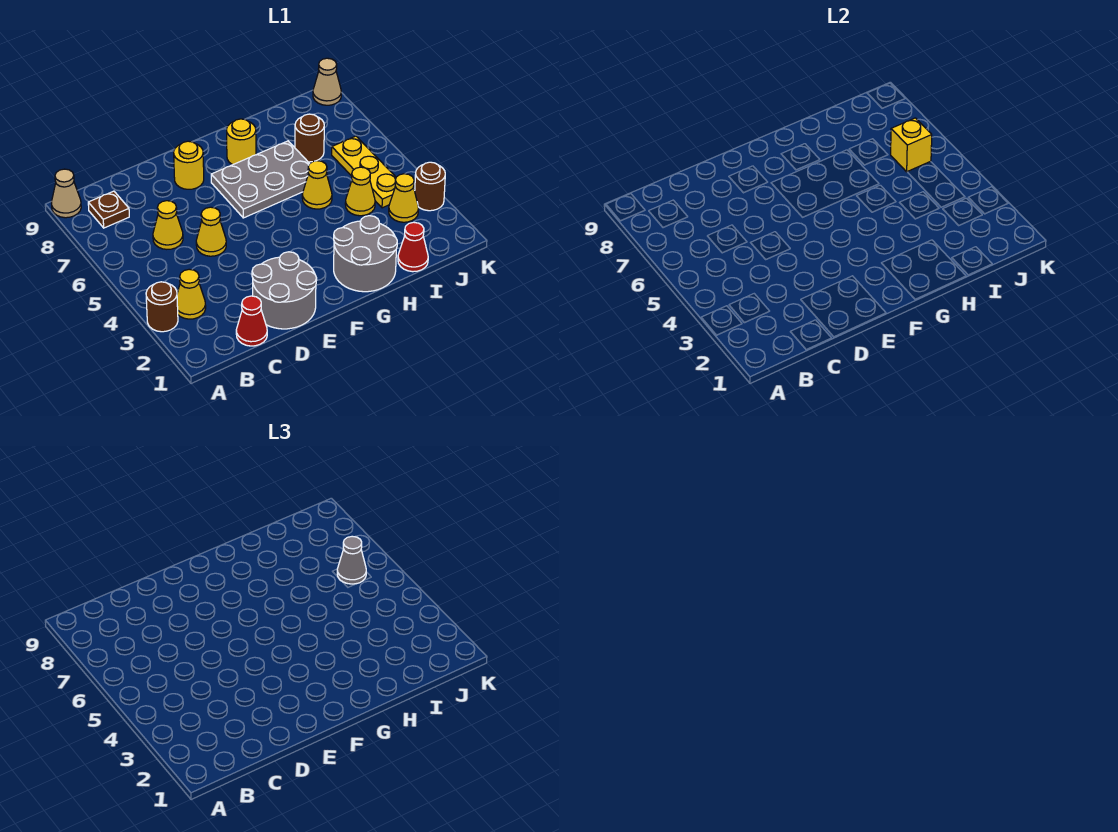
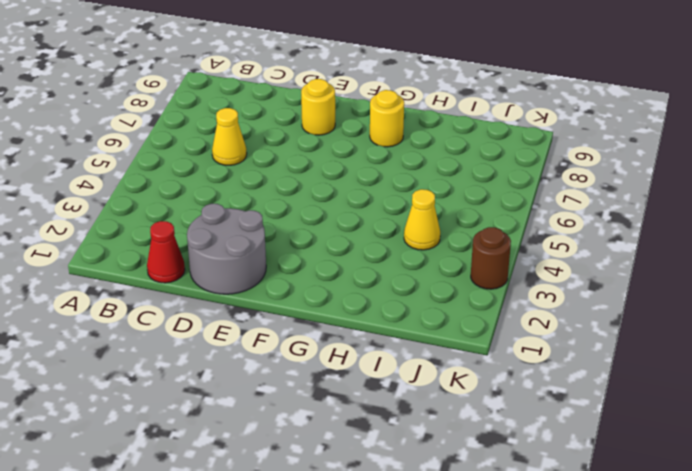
none -> brown 1x1 round brick [146,282,178,332]
none -> tan 1x1 cone [51,169,81,218]
none -> yellow 1x1 cone [177,269,206,319]

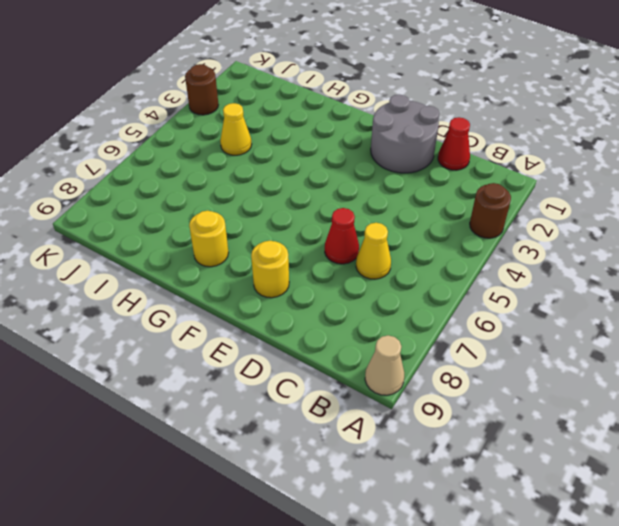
red 1x1 cone [325,208,359,264] -> red 1x1 cone moved to [398,222,428,272]
none -> yellow 1x1 cone [177,269,206,319]
none -> brown 1x1 plate [88,191,129,228]
none -> yellow 1x1 cone [196,207,226,256]

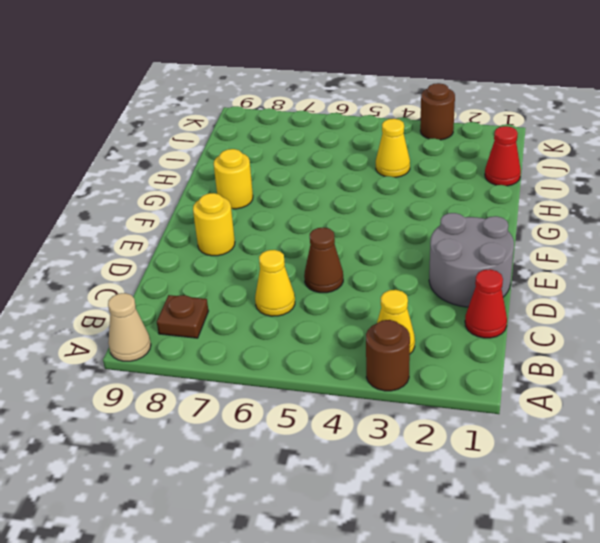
brown 1x1 cone [304,228,343,293] -> yellow 1x1 cone [196,207,226,256]
none -> grey 2x3 plate [211,141,310,218]
none -> grey 2x2 round brick [334,216,397,292]
none -> yellow 1x1 cone [302,161,332,209]

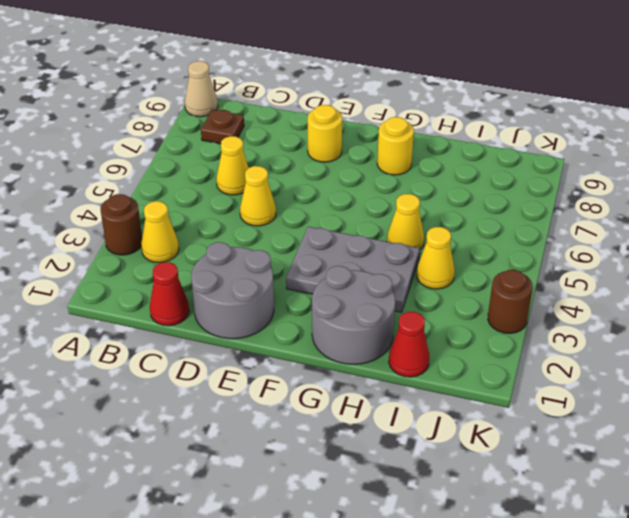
grey 2x3 plate [286,227,420,312] -> grey 2x3 plate moved to [211,141,310,218]
none -> brown 1x1 round brick [295,114,324,162]
none -> yellow 1x1 cone [389,174,419,222]
none -> yellow 1x3 plate [332,136,396,208]

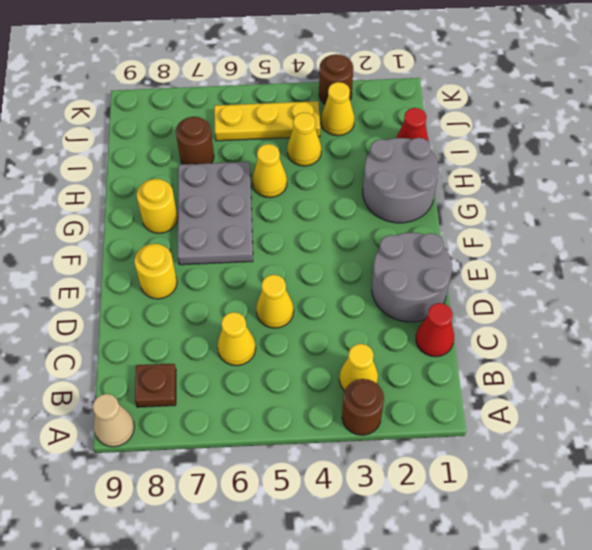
none -> tan 1x1 cone [313,58,341,105]
none -> yellow 1x1 brick [891,118,932,172]
none -> grey 1x1 cone [337,536,366,584]

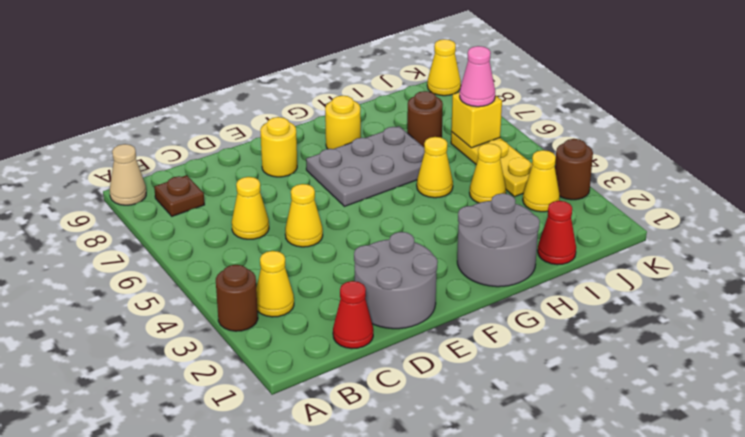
pink 1x1 cone [460,46,495,107] -> grey 1x1 cone [337,536,366,584]
yellow 1x1 cone [427,39,461,96] -> tan 1x1 cone [313,58,341,105]

